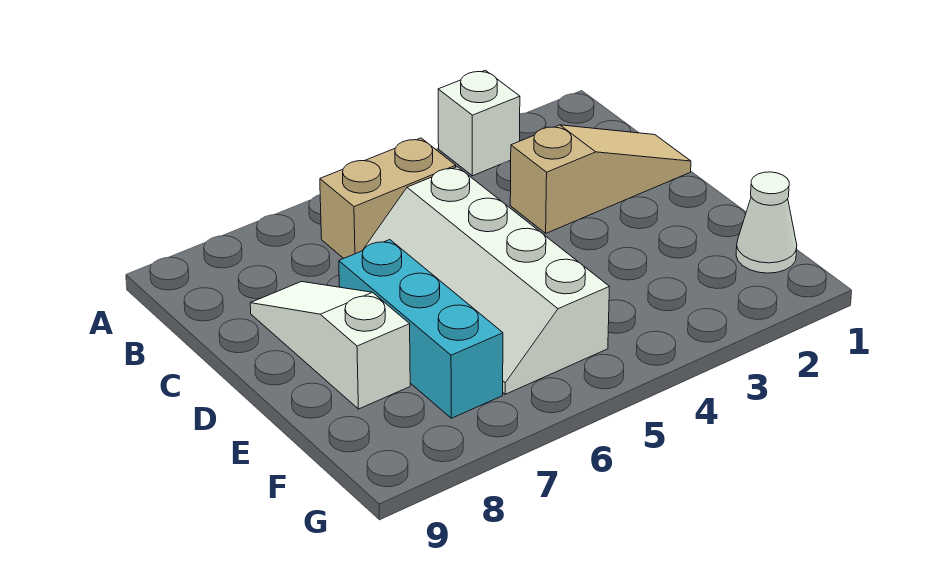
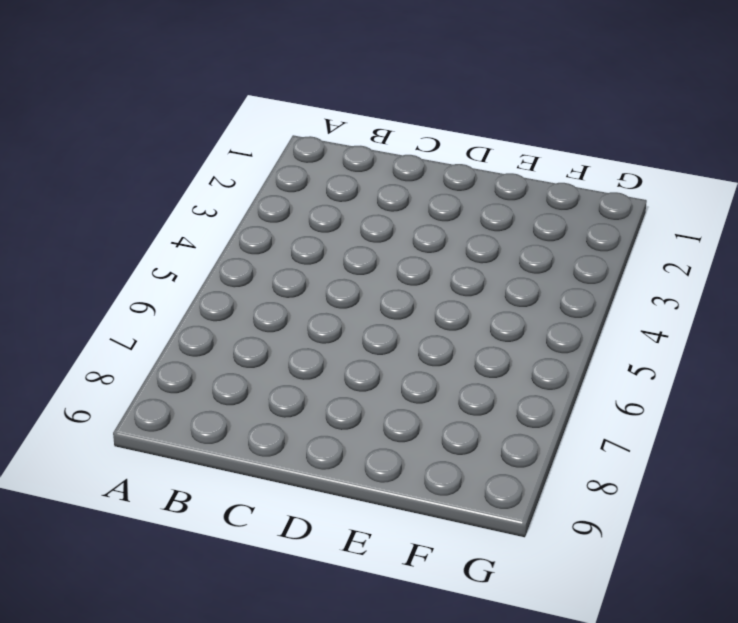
none -> white 1x1 brick [438,70,520,176]
none -> tan 1x2 brick [320,138,456,258]

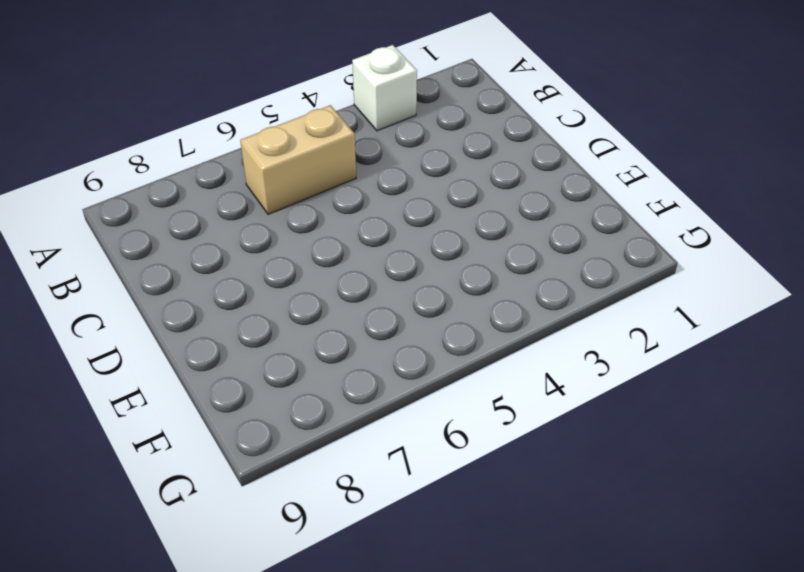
none -> tan 1x3 slope [510,125,691,233]
none -> white 2x4 slope [363,167,609,394]

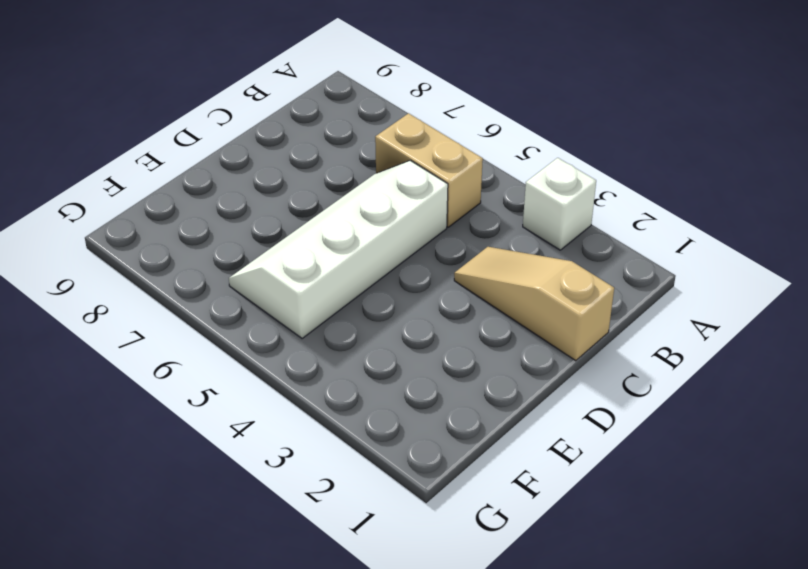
tan 1x3 slope [454,247,614,361] -> tan 1x3 slope turned to [510,125,691,233]
none -> white 1x3 slope [250,282,410,409]
none -> cyan 1x3 brick [339,240,503,418]

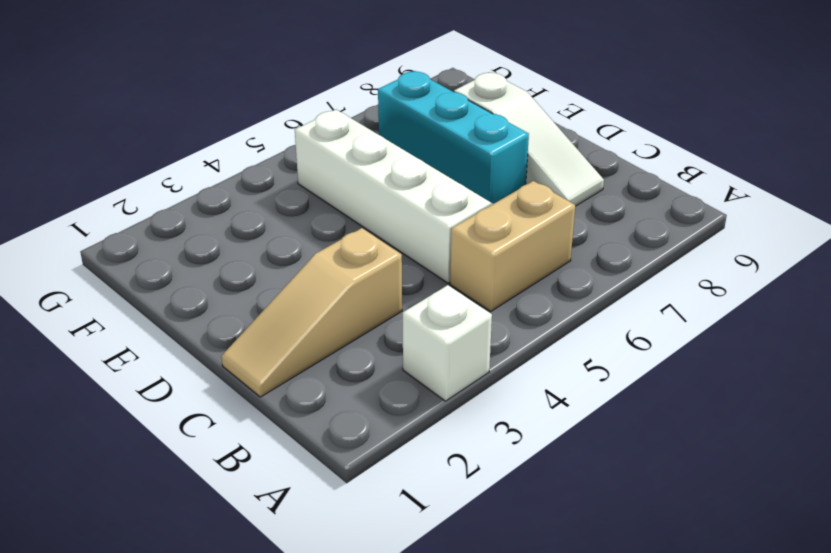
none -> white 1x1 cone [736,172,797,273]

